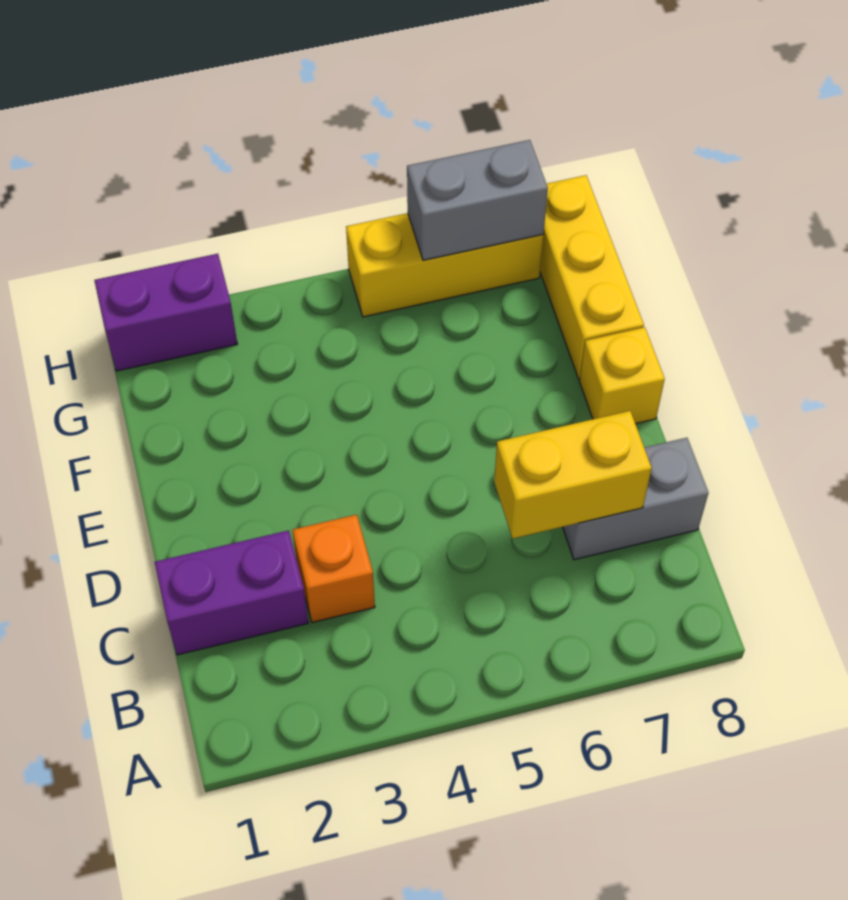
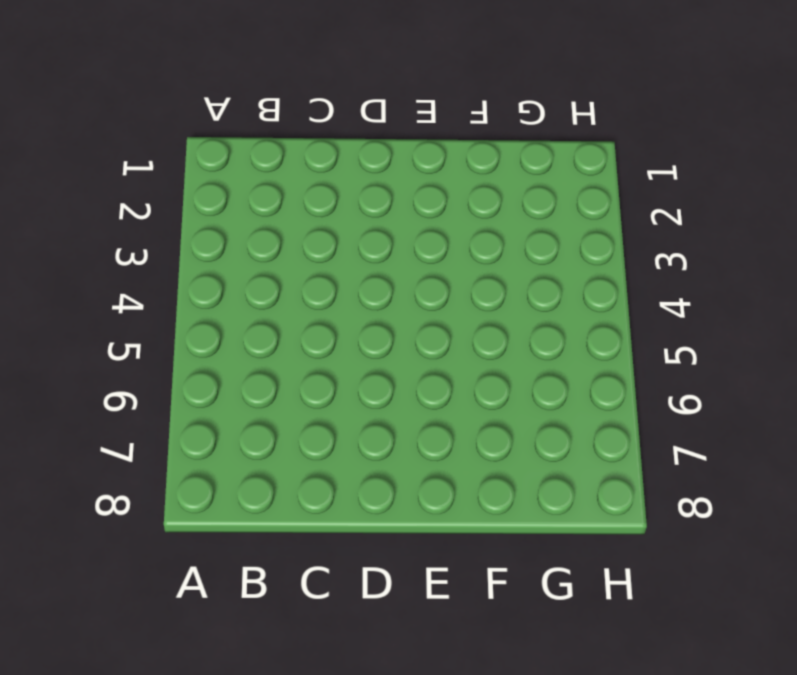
none -> purple 1x2 brick [155,530,308,655]
none -> orange 1x1 brick [292,515,375,623]

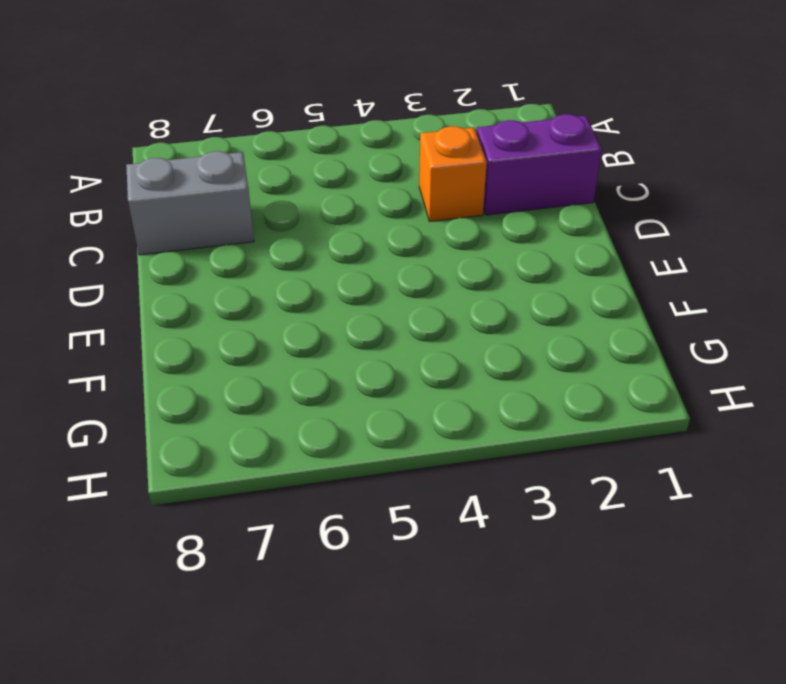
none -> yellow 1x1 brick [579,327,665,424]
none -> yellow 1x3 brick [540,175,644,379]

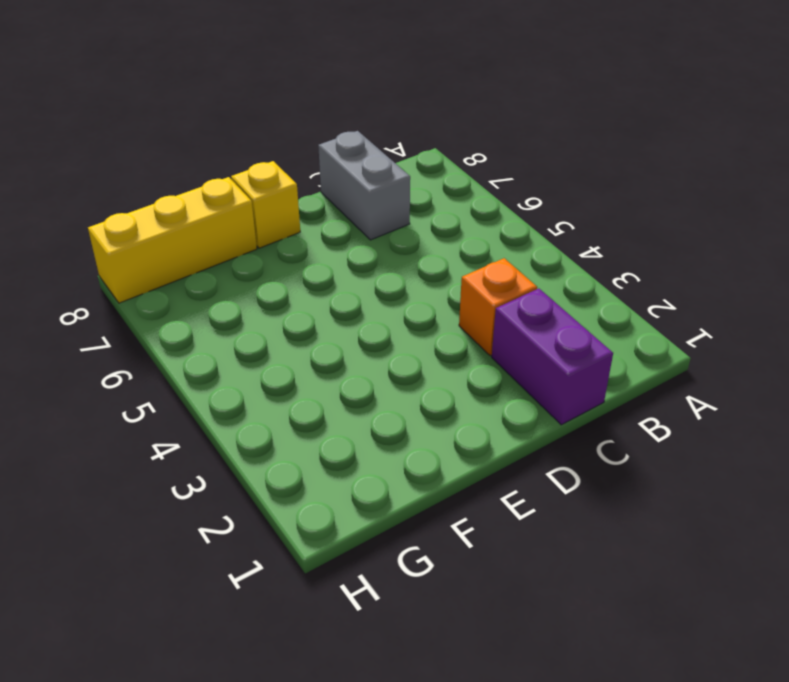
none -> purple 1x2 brick [94,254,237,371]
none -> yellow 1x3 brick [346,213,543,317]

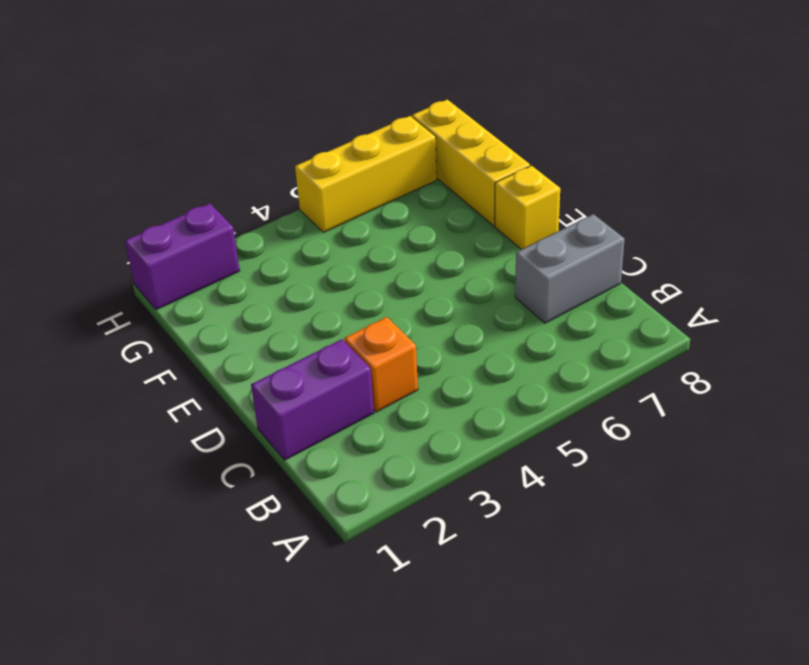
none -> yellow 1x2 brick [494,411,652,539]
none -> grey 1x2 brick [407,140,548,260]

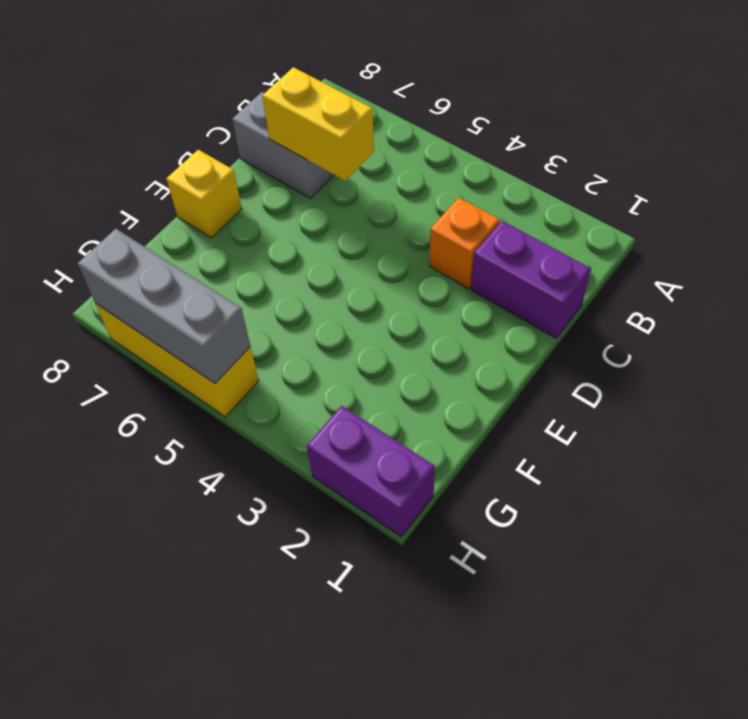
grey 1x3 brick [78,229,250,383] -> grey 1x2 brick [407,140,548,260]
none -> yellow 1x3 brick [540,175,644,379]

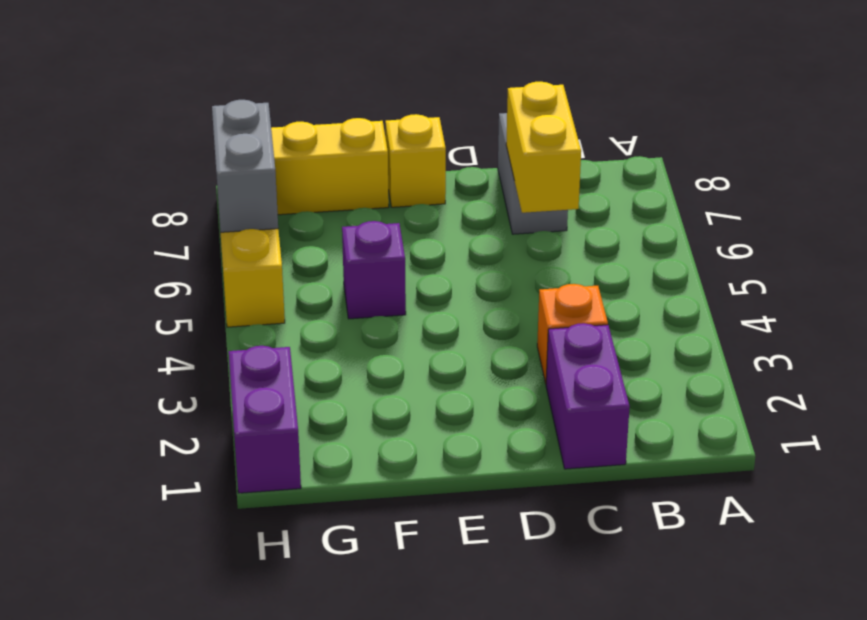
purple 1x1 brick [342,221,406,319] -> none

